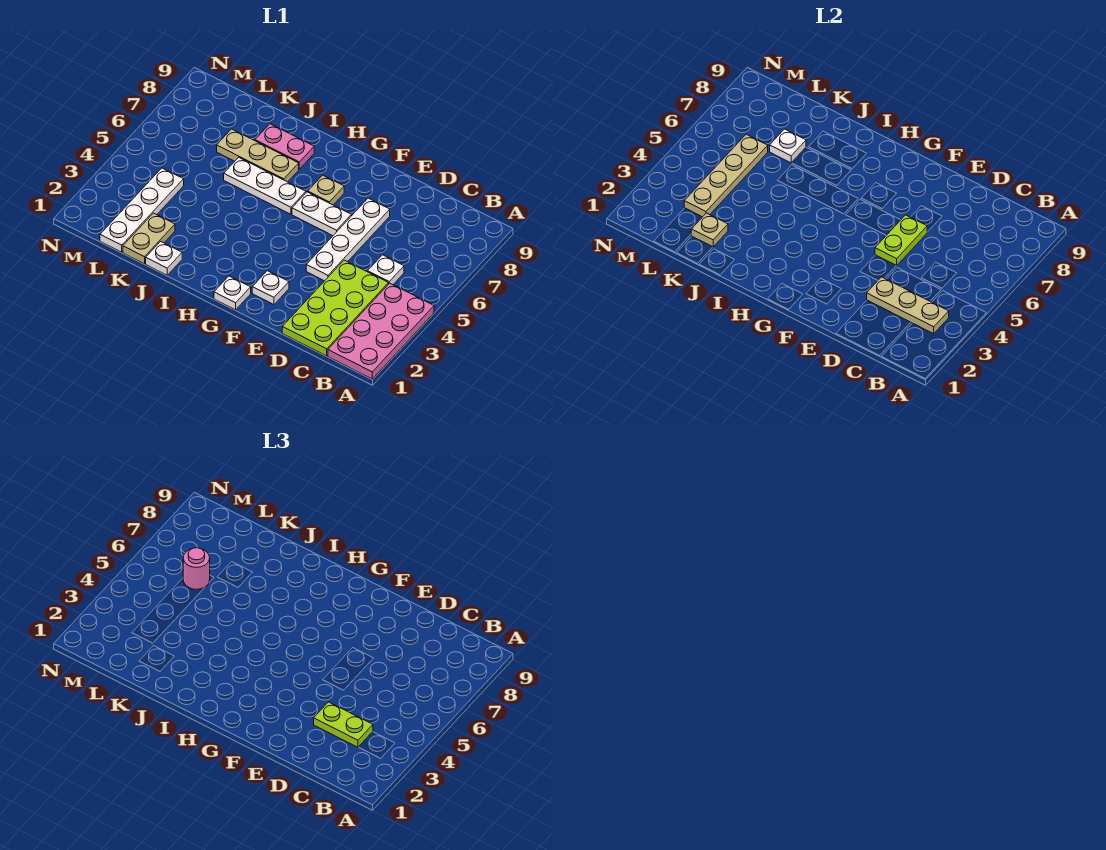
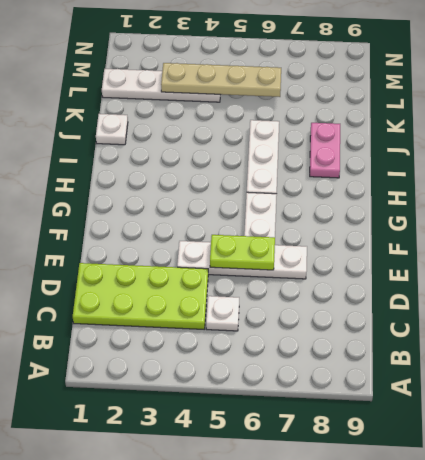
none -> pink 2x4 plate [328,283,434,379]
none -> white 1x1 plate [252,271,289,305]
none -> white 1x1 plate [214,276,251,310]

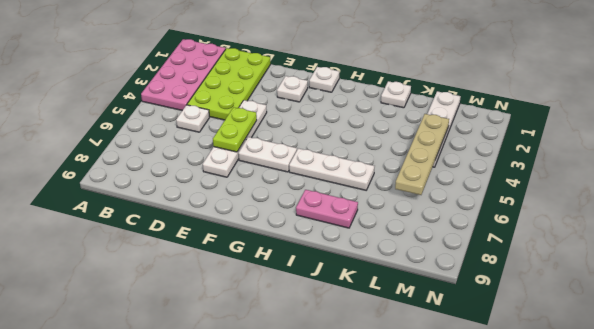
none -> tan 1x1 plate [308,175,344,205]
none -> tan 1x3 plate [217,129,299,182]
none -> tan 1x2 plate [123,213,175,264]

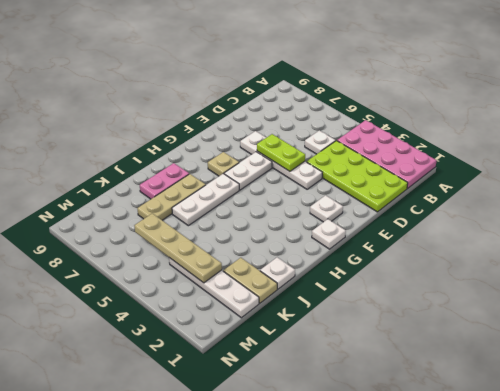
none -> tan 1x3 plate [867,277,949,334]
none -> tan 1x1 plate [691,213,728,247]
none -> white 1x1 plate [770,129,806,163]

